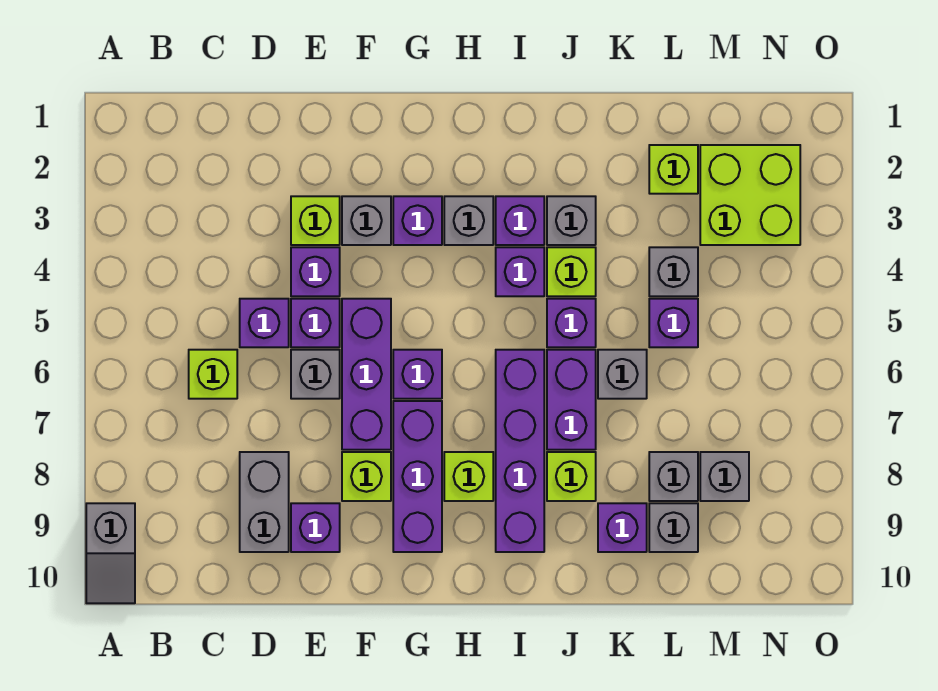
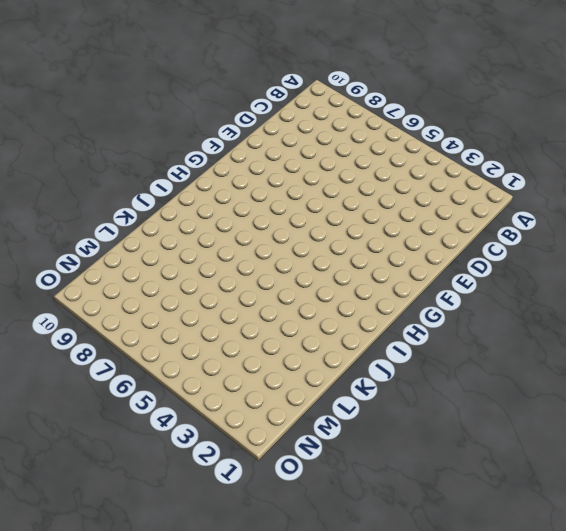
none -> grey 1x2 slope [86,503,135,603]
none -> lime 1x1 brick [189,350,237,399]
none -> purple 1x1 brick [240,299,289,347]
none -> grey 1x2 brick [240,452,289,552]

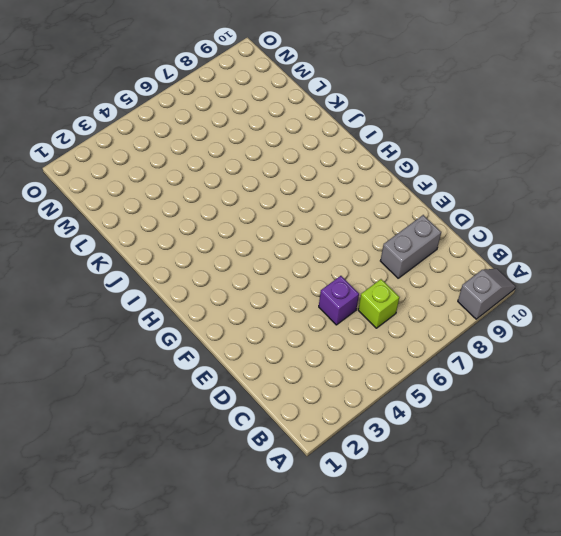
none -> lime 1x1 brick [291,196,340,245]
none -> purple 1x1 brick [291,247,340,296]
none -> purple 1x1 brick [291,299,340,347]
none -> grey 1x1 brick [291,350,340,399]

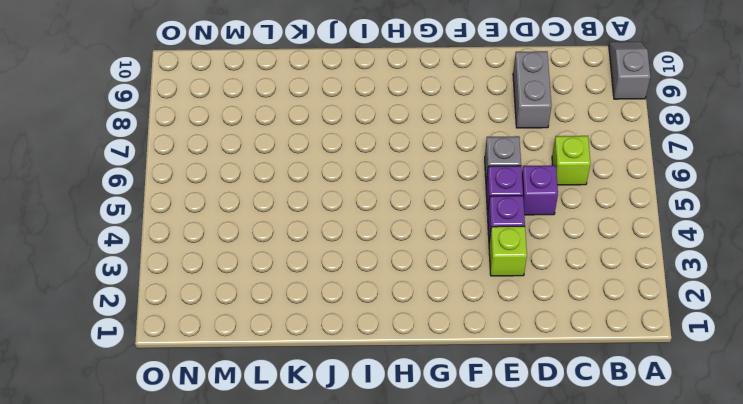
none -> purple 1x1 brick [291,503,340,552]
none -> grey 1x1 brick [342,196,391,245]
none -> purple 1x3 brick [342,299,391,450]
none -> lime 1x1 brick [342,452,391,501]

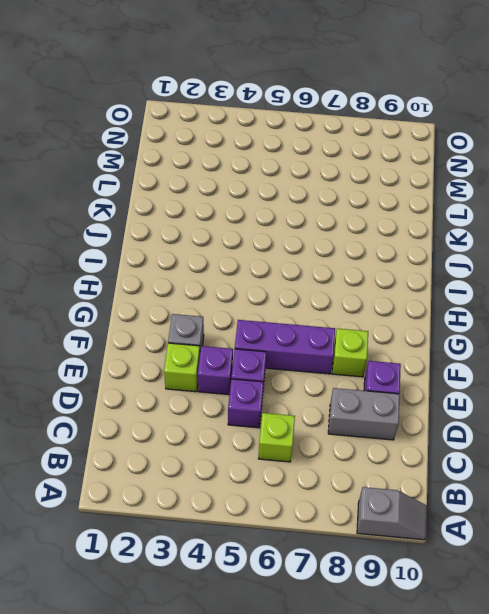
none -> grey 1x1 brick [291,350,340,399]
none -> purple 1x1 brick [393,196,442,245]
none -> purple 1x1 brick [393,350,442,399]
none -> purple 1x3 brick [393,401,442,552]

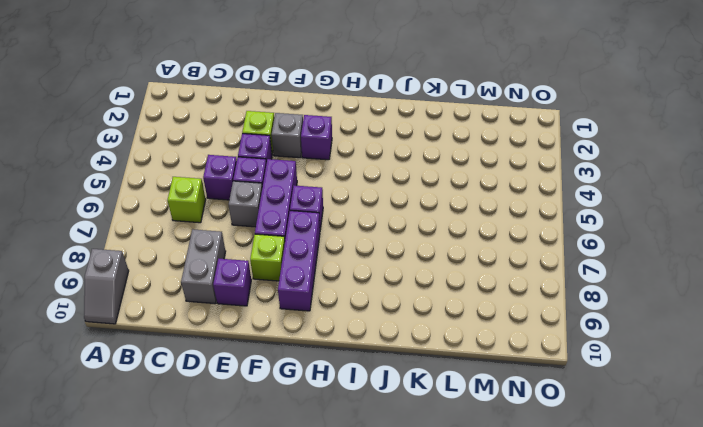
none -> grey 1x1 brick [444,196,493,245]
none -> lime 1x1 brick [444,452,493,501]
none -> purple 1x1 brick [496,196,544,245]
none -> purple 1x1 brick [496,247,544,296]

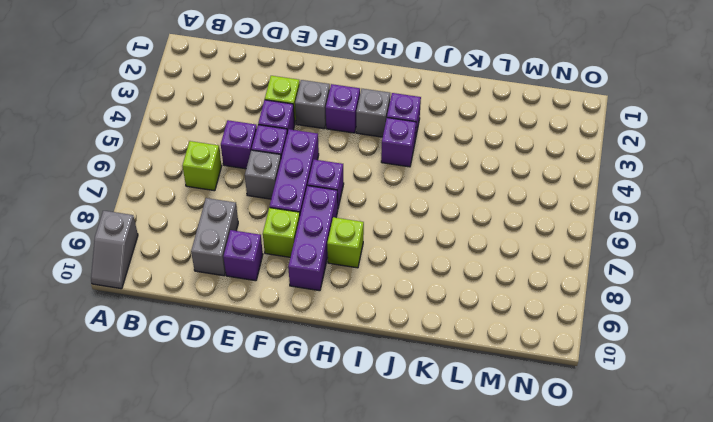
none -> purple 1x4 brick [496,350,544,552]
none -> grey 1x1 brick [547,196,596,245]
none -> lime 1x1 brick [547,247,596,296]
none -> purple 1x1 brick [547,299,596,347]

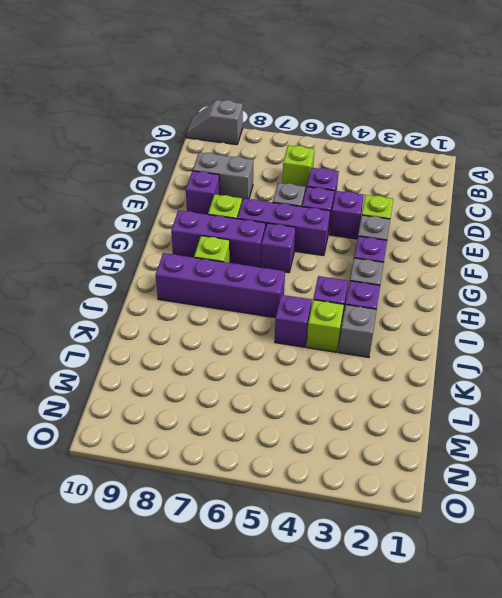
none -> purple 1x2 brick [547,350,596,450]
none -> lime 1x1 brick [547,452,596,501]
none -> grey 1x1 brick [598,350,647,399]
none -> purple 1x1 brick [598,503,647,552]

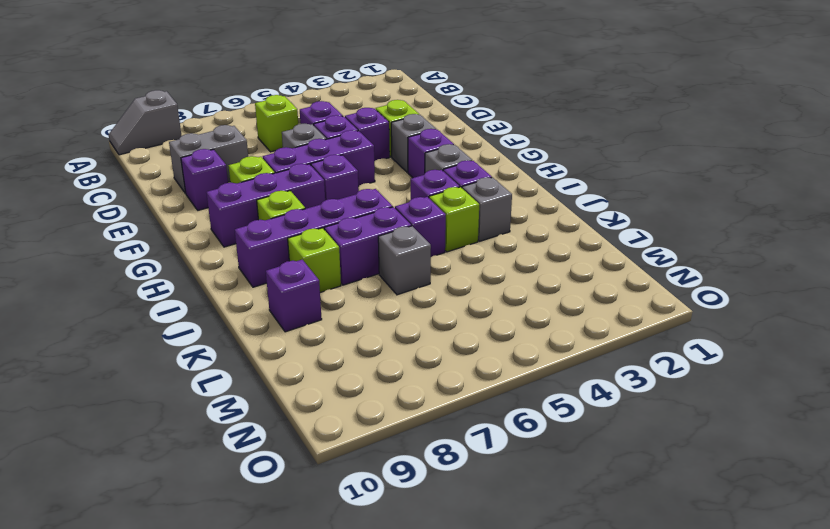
none -> lime 1x1 brick [649,145,698,194]
none -> grey 1x1 brick [649,247,698,296]
none -> purple 1x1 brick [649,299,698,347]
none -> grey 1x1 brick [649,452,698,501]

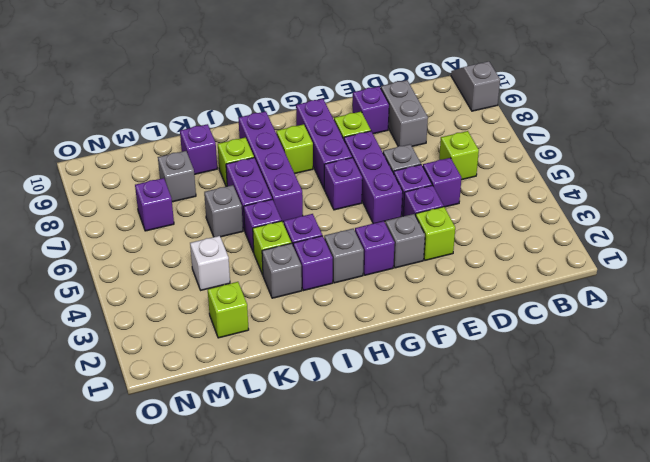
white 1x1 brick [190,236,230,290] -> grey 1x1 brick [649,247,698,296]
purple 1x1 brick [135,178,174,231] -> purple 1x1 brick moved to [649,299,698,347]
none -> grey 1x1 brick [649,503,698,552]
none -> lime 2x2 brick [700,145,800,245]
none -> grey 1x1 brick [700,452,749,501]

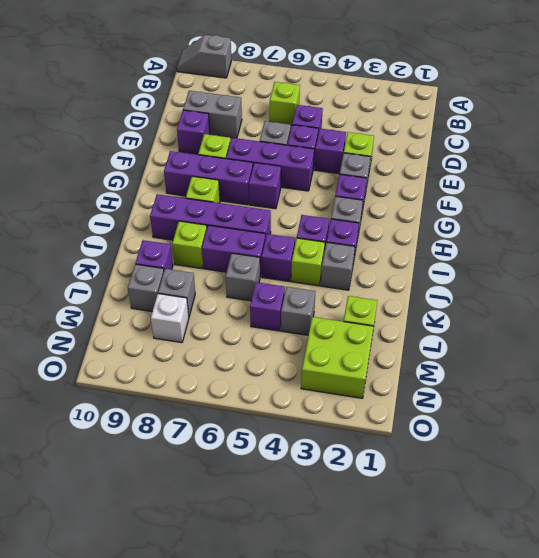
white 1x1 brick [151,294,189,343] -> grey 1x1 brick [700,452,749,501]

